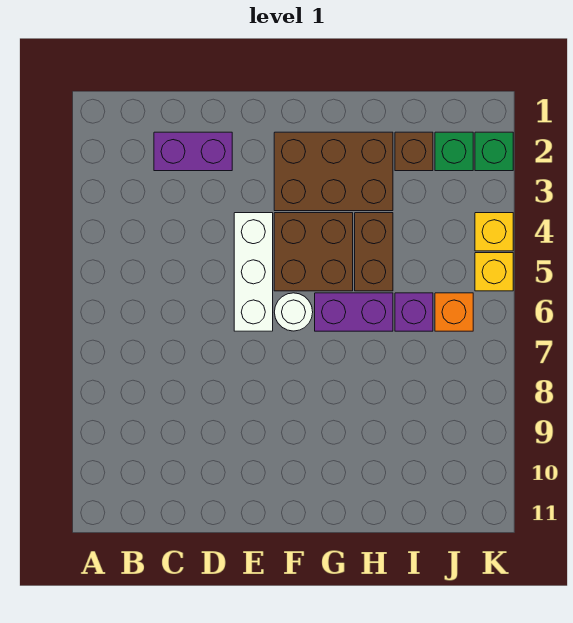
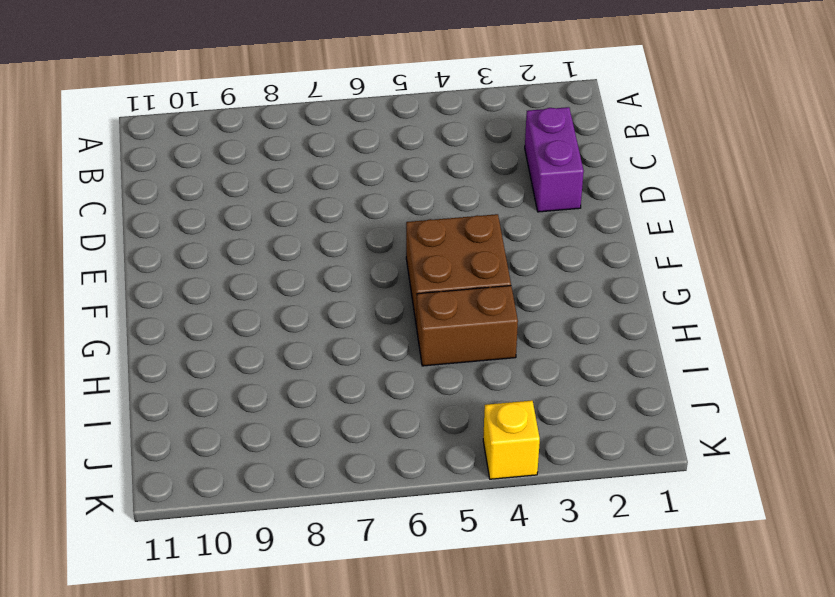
none -> white 1x3 brick [234,213,273,331]
none -> brown 2x3 brick [274,132,393,211]
none -> white 1x1 round brick [274,293,313,331]

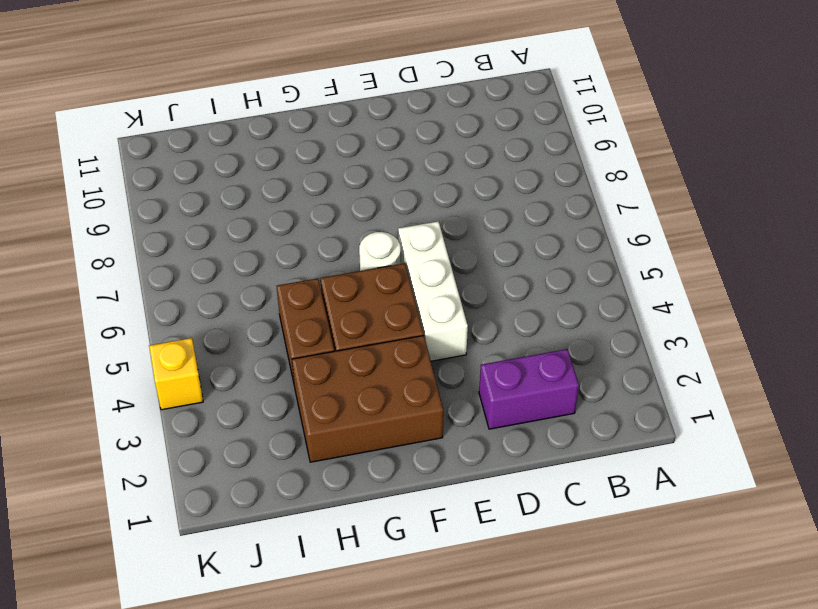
none -> purple 1x2 brick [315,293,393,331]
none -> brown 1x1 brick [395,132,433,171]
none -> purple 1x1 brick [395,293,433,331]

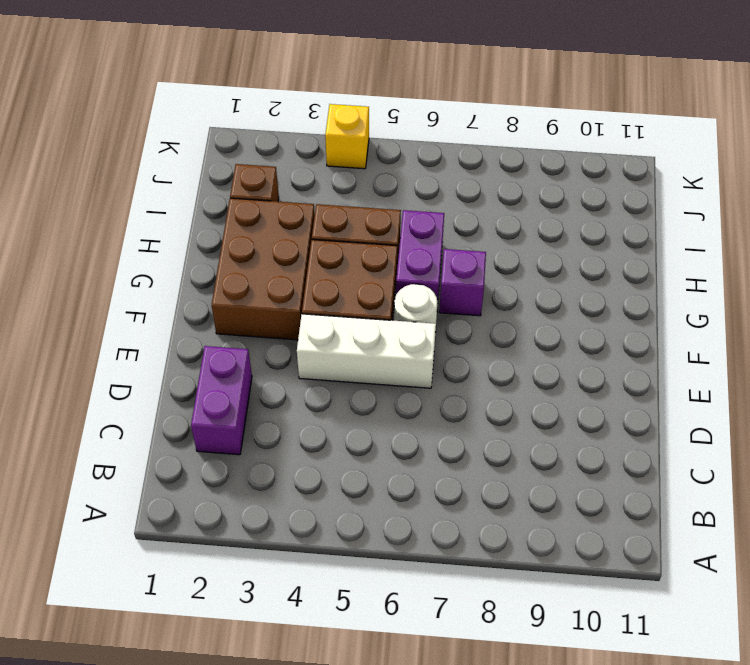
purple 1x1 brick [439,249,486,316] -> purple 1x1 brick moved to [395,293,433,331]
none -> green 1x1 brick [435,132,473,171]
none -> orange 1x1 brick [435,293,473,331]
none -> green 1x1 brick [475,132,513,171]

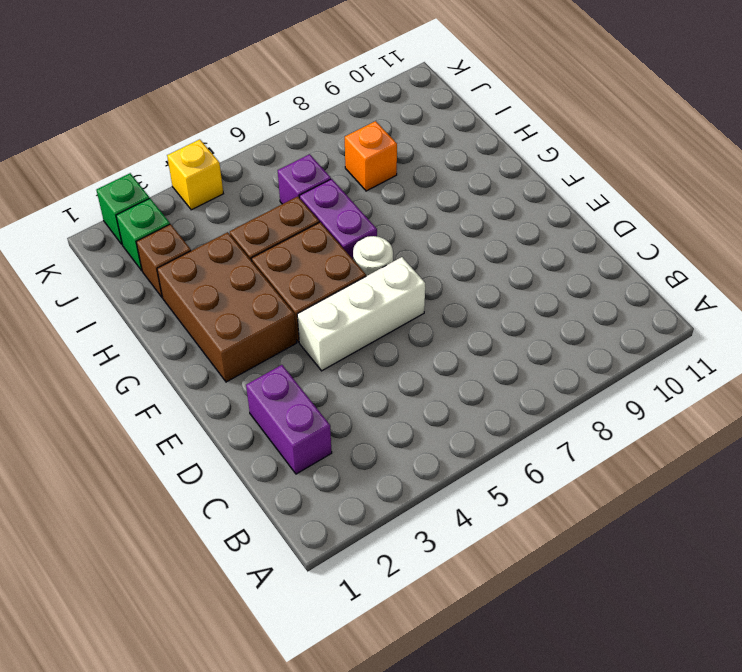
orange 1x1 brick [345,121,397,191] -> orange 1x1 brick moved to [435,293,473,331]
none -> yellow 1x1 brick [475,253,513,291]

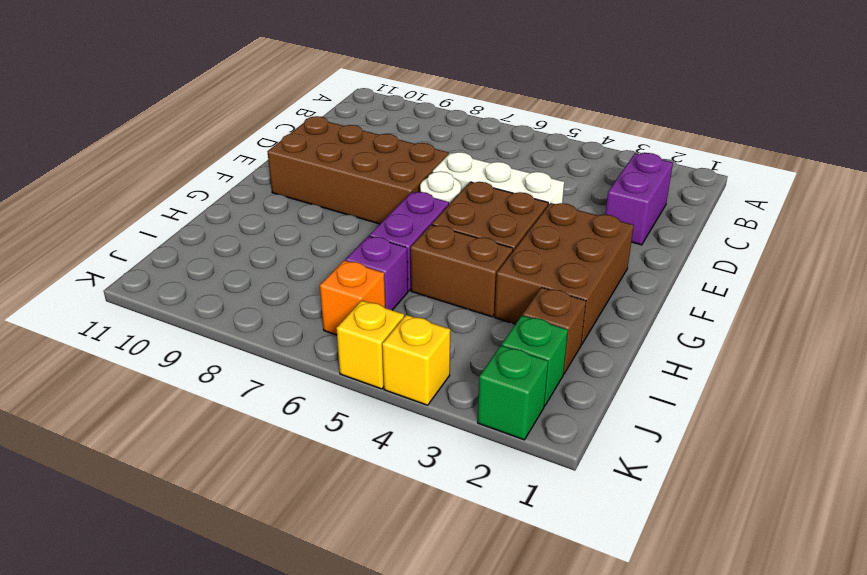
brown 2x4 brick [267,116,449,224] -> none

